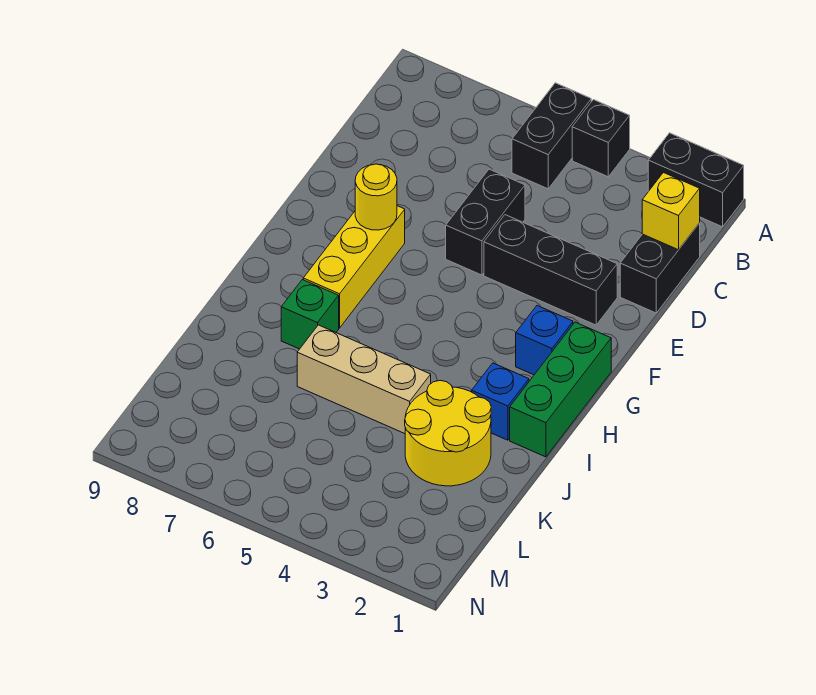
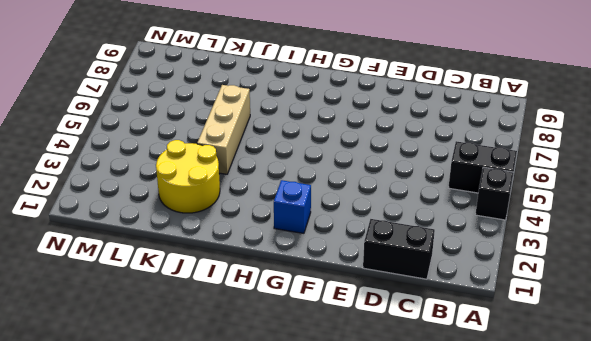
none -> black 1x2 brick [648,133,744,227]
none -> black 1x2 brick [446,169,525,275]
none -> black 1x3 brick [484,215,617,325]

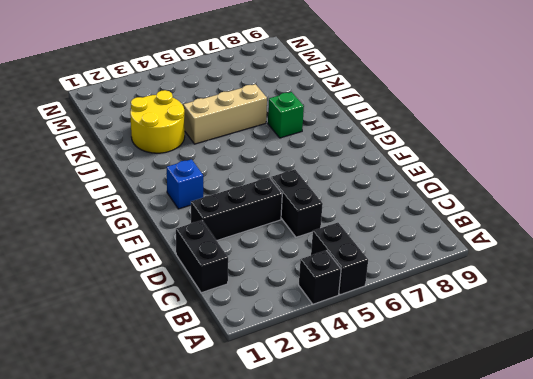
none -> black 1x2 brick [648,133,744,227]
none -> yellow 1x3 brick [303,206,405,328]
none -> green 1x3 brick [510,322,611,457]

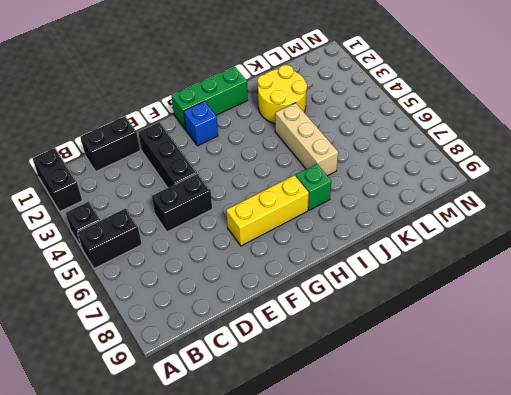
none -> blue 1x1 brick [472,363,529,440]
none -> yellow 1x1 brick [642,173,700,250]
none -> yellow 1x1 round brick [355,164,397,230]

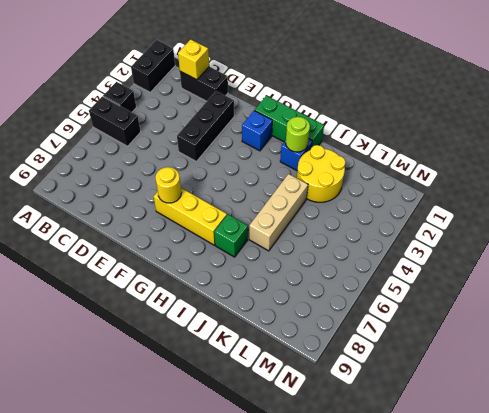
lime 1x1 round brick [286,117,310,152] -> none
none -> black 1x2 brick [446,169,525,275]

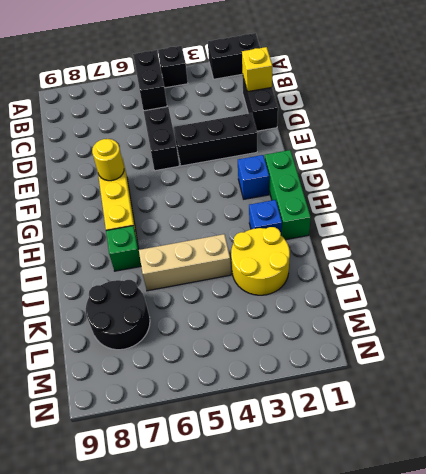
black 2x2 round brick [86,280,150,350] -> none

